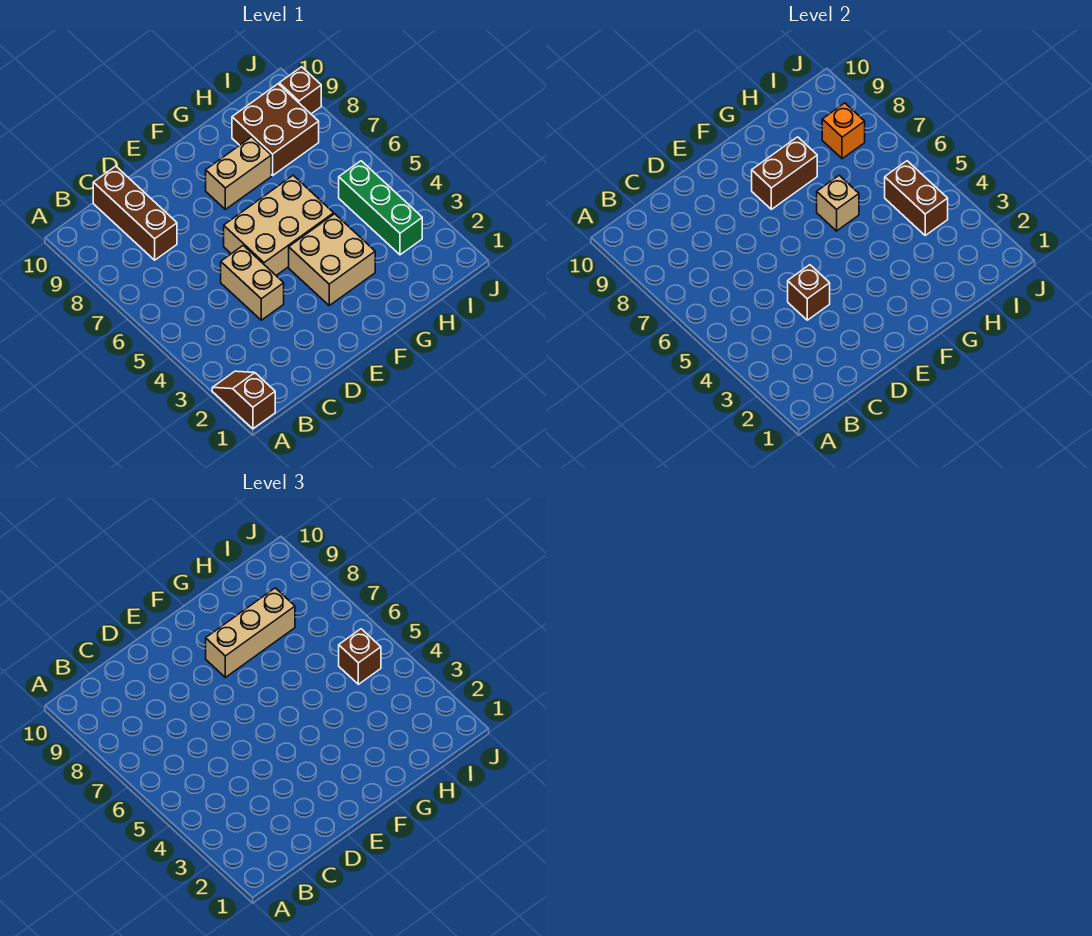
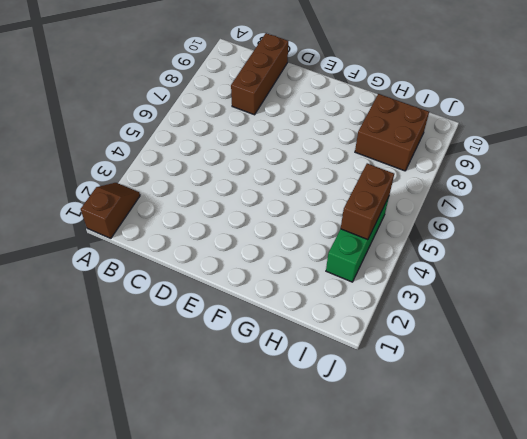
none -> tan 1x2 brick [221,245,284,320]
none -> tan 2x3 brick [224,175,334,275]
none -> tan 2x2 brick [289,214,375,305]

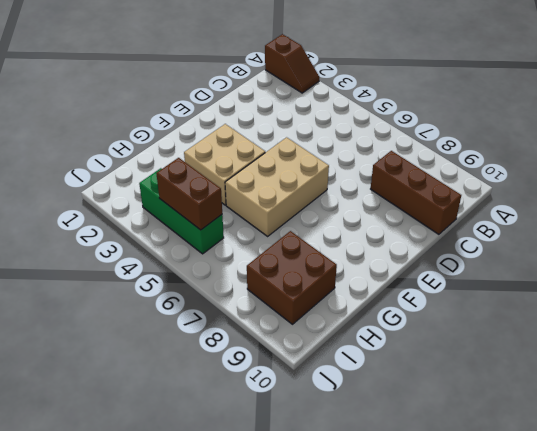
none -> tan 1x2 brick [221,245,284,320]
none -> tan 1x2 brick [206,137,271,209]
none -> brown 1x1 brick [279,67,321,114]

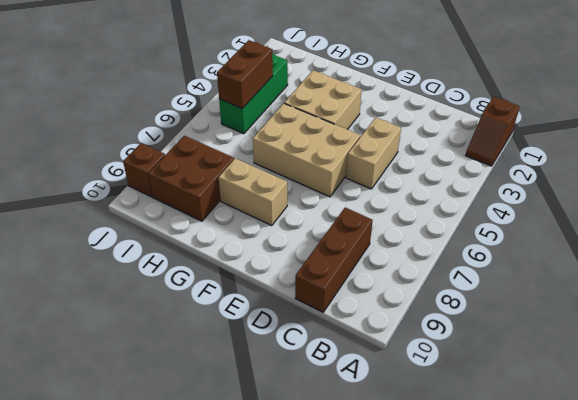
none -> brown 1x1 brick [788,265,830,320]
none -> brown 1x2 brick [752,137,817,209]
none -> tan 1x1 brick [817,175,859,231]

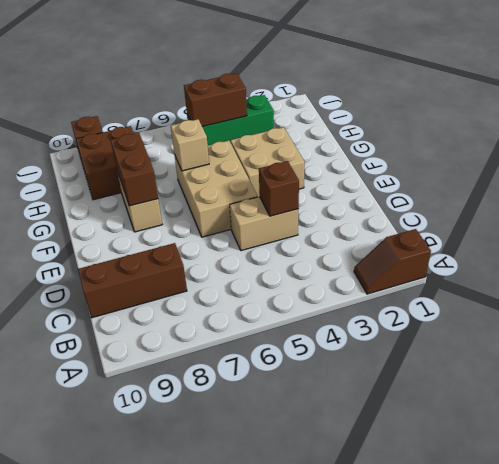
none -> orange 1x1 brick [822,103,865,159]
none -> tan 1x3 brick [206,588,295,677]
none -> brown 1x1 brick [339,629,381,684]

